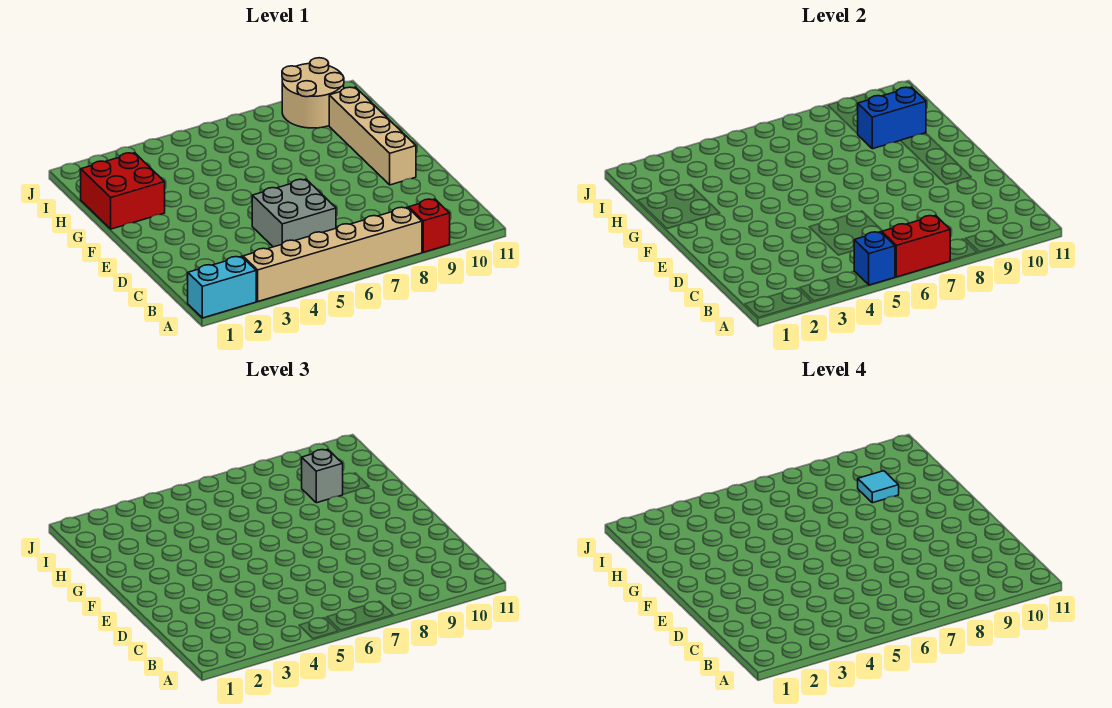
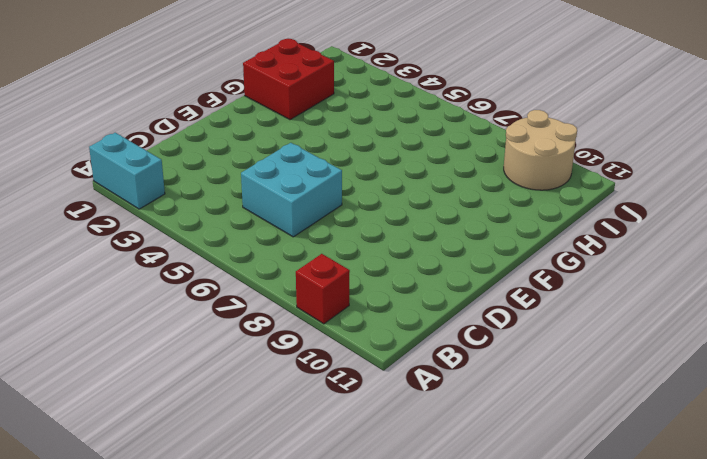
cyan 2x2 brick [241,143,342,237] -> grey 2x2 brick [252,179,336,247]
none -> tan 1x6 brick [243,207,422,301]
none -> tan 1x4 brick [329,87,416,185]
none -> blue 1x1 brick [854,232,895,285]

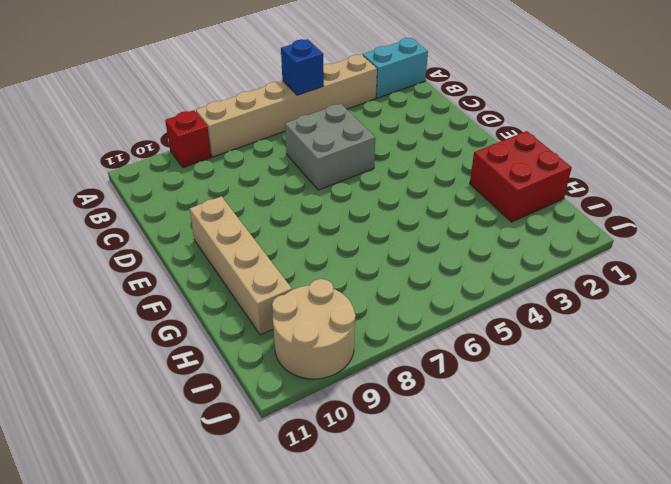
none -> red 1x2 brick [882,215,951,277]
none -> blue 1x2 brick [857,87,926,149]
none -> grey 1x1 brick [302,449,343,503]

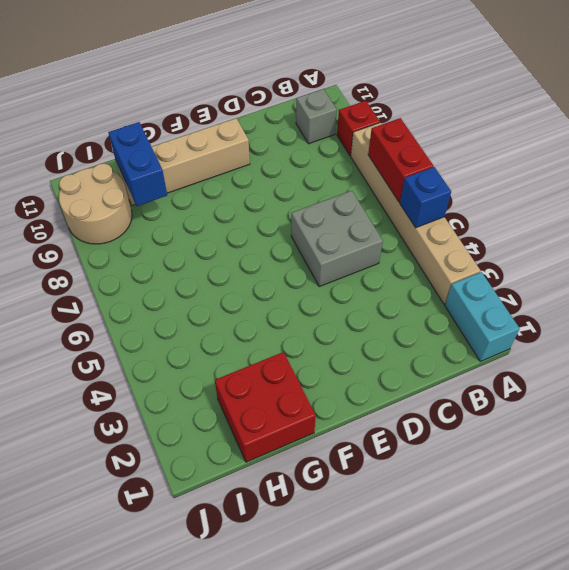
grey 1x1 brick [296,89,337,144] -> grey 1x1 brick moved to [302,449,343,503]
none -> cyan 1x1 tile [858,471,899,503]

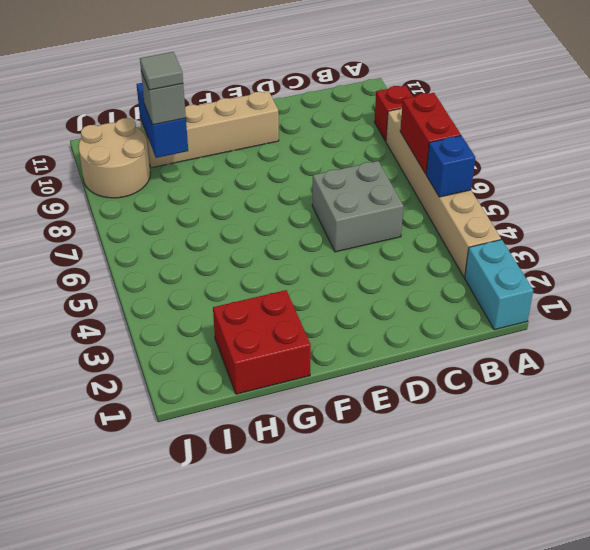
grey 1x1 tile [140,52,183,90] -> cyan 1x1 tile [858,471,899,503]

